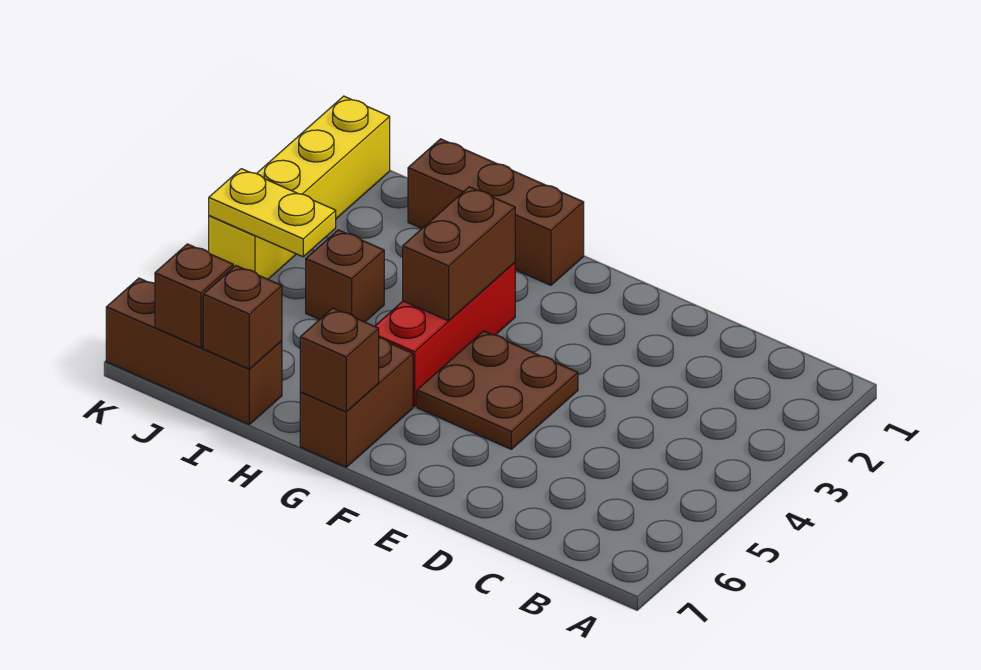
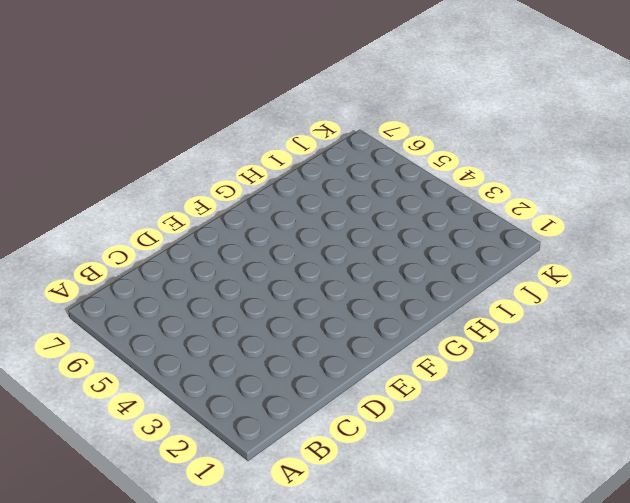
none -> brown 2x2 plate [417,331,578,449]
none -> brown 1x3 brick [408,139,584,285]
none -> red 1x3 brick [375,263,515,407]

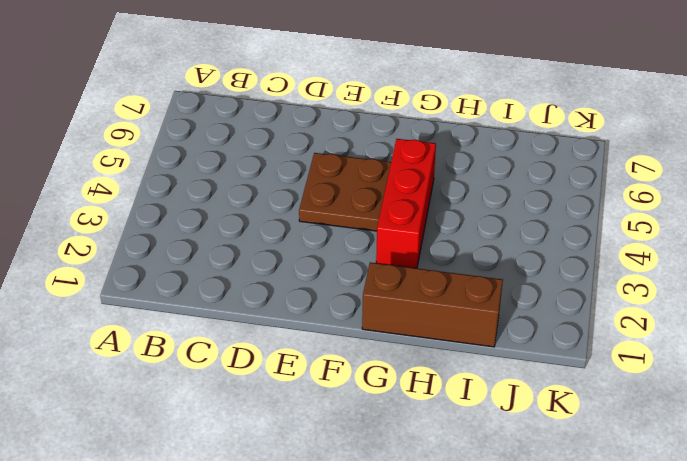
none -> brown 1x2 brick [300,338,413,467]
none -> brown 1x1 brick [306,230,384,322]
none -> brown 1x3 brick [106,278,282,424]

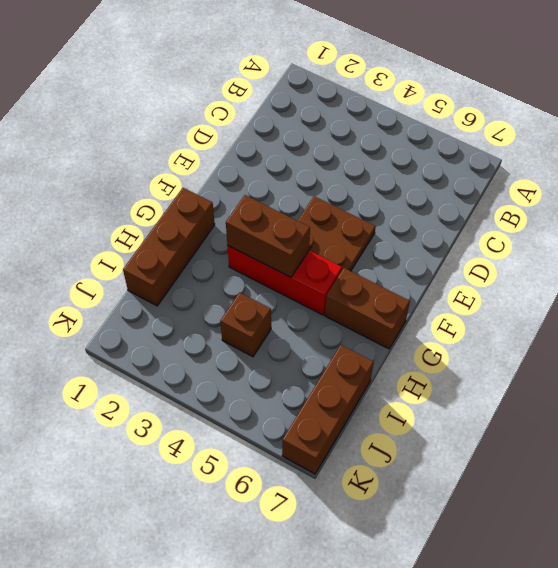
none -> yellow 1x4 brick [209,96,390,279]
none -> brown 1x1 brick [300,308,379,412]
none -> brown 1x1 brick [203,265,282,369]

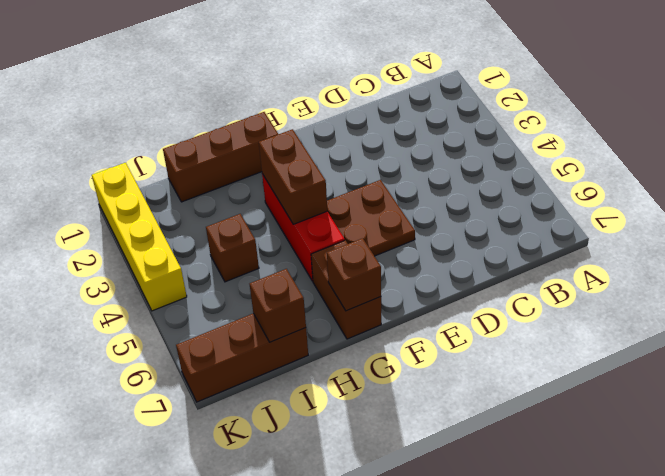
none -> yellow 1x2 plate [209,169,336,257]
none -> brown 1x1 brick [155,244,233,348]

